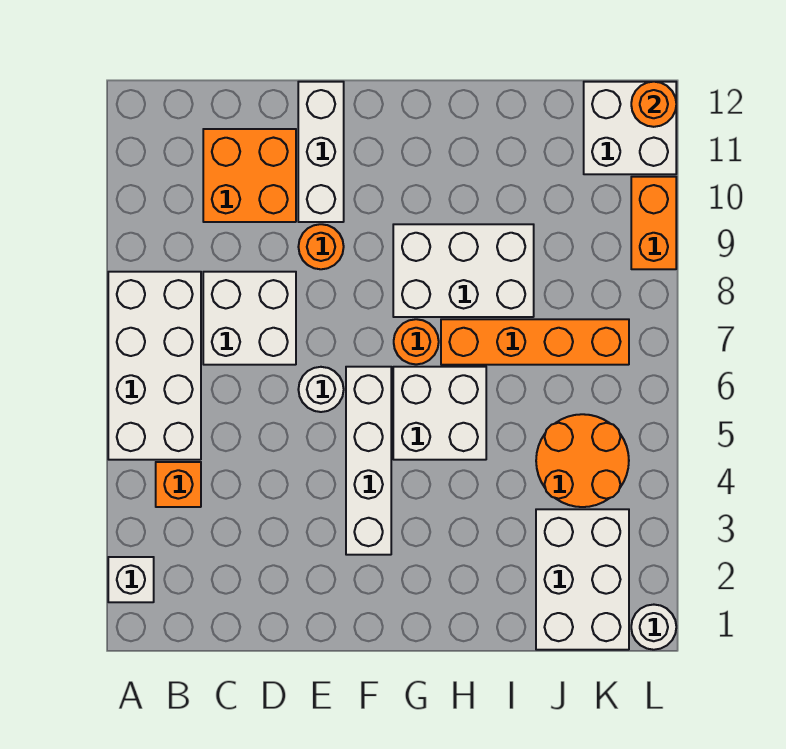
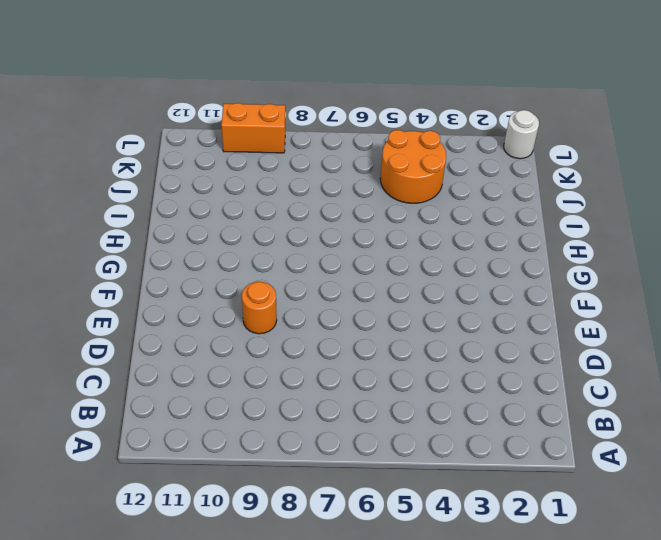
none -> white 1x1 brick [108,557,154,602]
none -> white 2x4 brick [108,272,201,460]
none -> orange 1x1 brick [156,462,201,507]

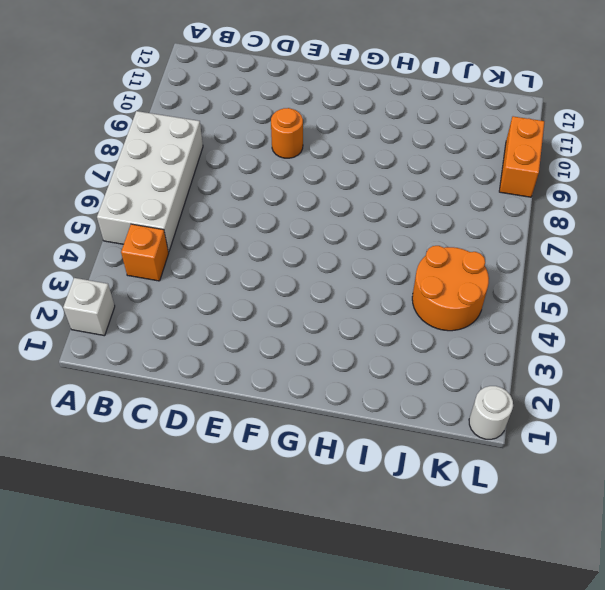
none -> white 2x2 brick [203,272,296,365]
none -> orange 2x2 brick [203,129,296,222]
none -> white 1x1 round brick [298,367,344,412]

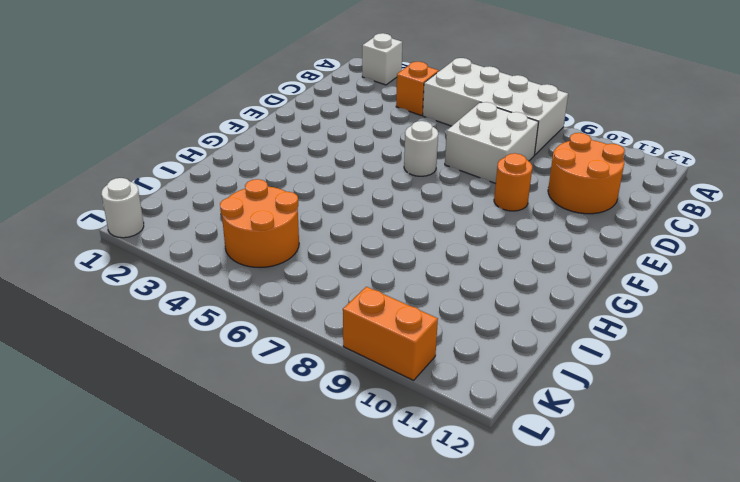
orange 2x2 round brick [548,133,625,214] -> orange 2x2 brick [203,129,296,222]
none -> white 1x3 brick [298,82,344,222]
none -> white 1x4 brick [346,367,391,555]
none -> white 2x2 brick [393,367,486,460]

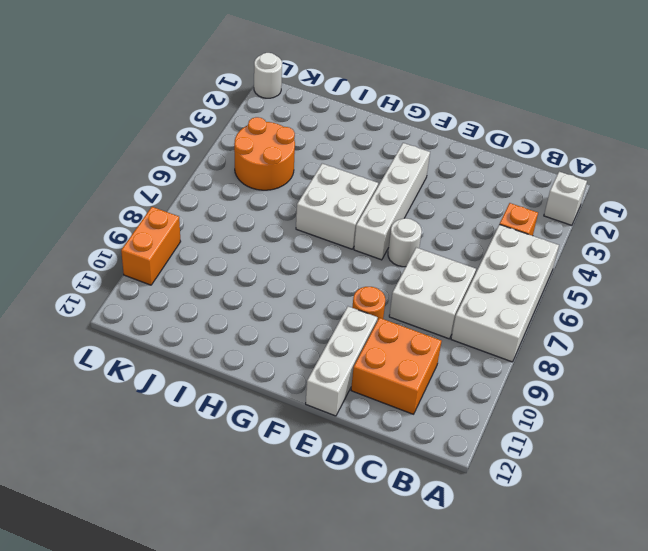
none -> orange 1x1 round brick [394,319,439,364]
none -> white 2x3 brick [393,224,534,317]
none -> orange 1x4 brick [441,319,629,365]

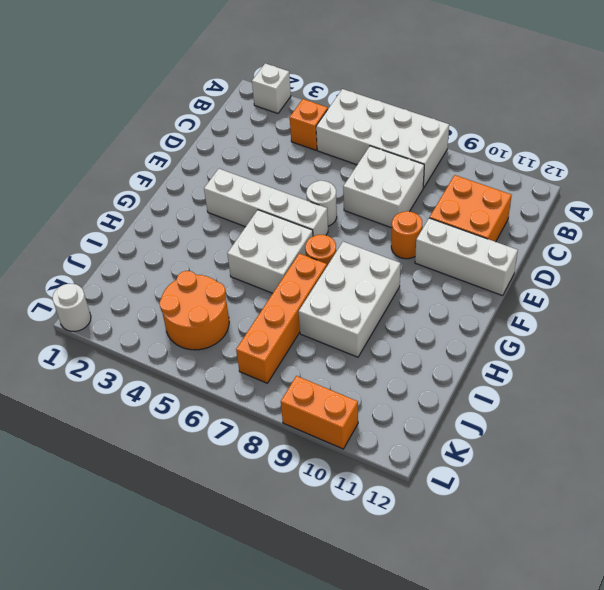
none -> white 2x3 brick [536,509,629,650]
none -> white 2x2 brick [584,82,676,174]
none -> orange 1x1 round brick [631,82,676,127]

